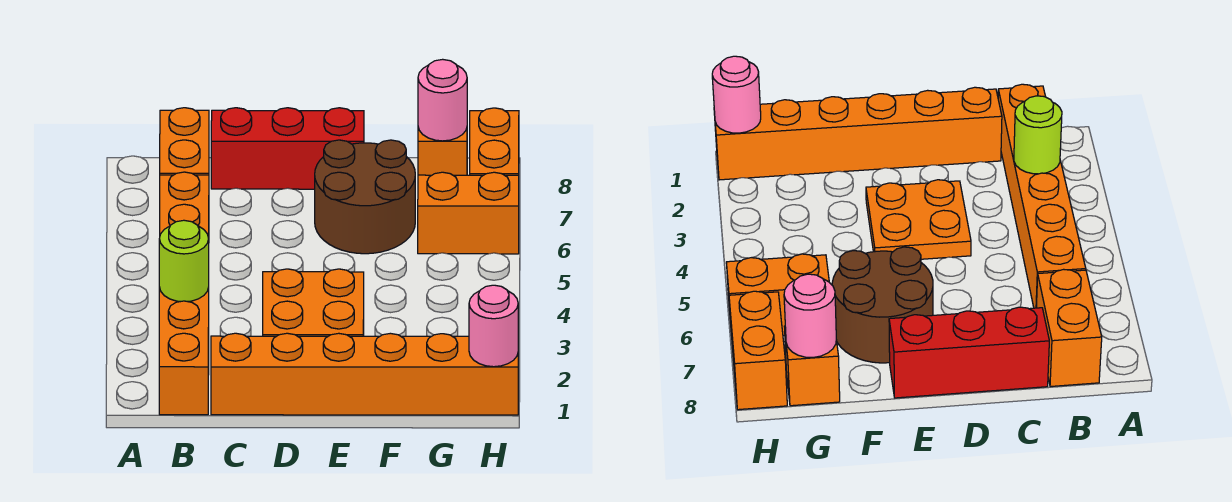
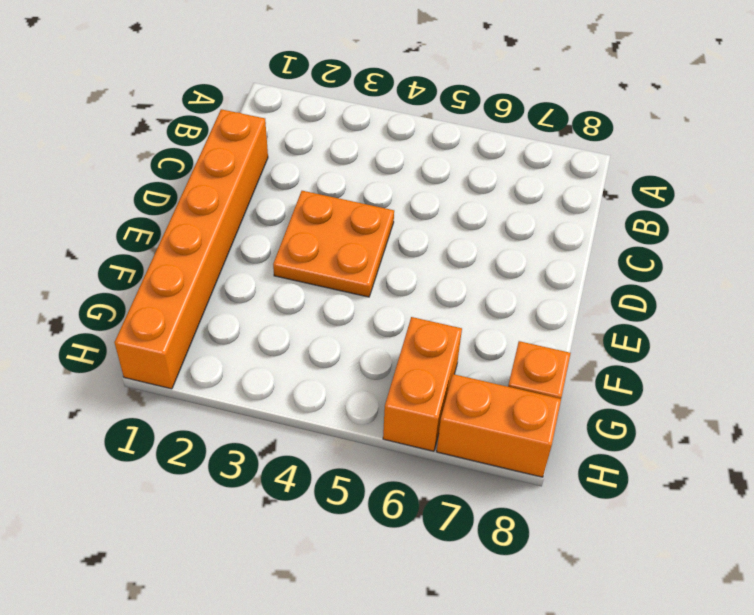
none -> orange 1x6 brick [159,172,209,415]
none -> orange 1x2 brick [160,108,209,175]
none -> red 1x3 brick [211,108,364,189]

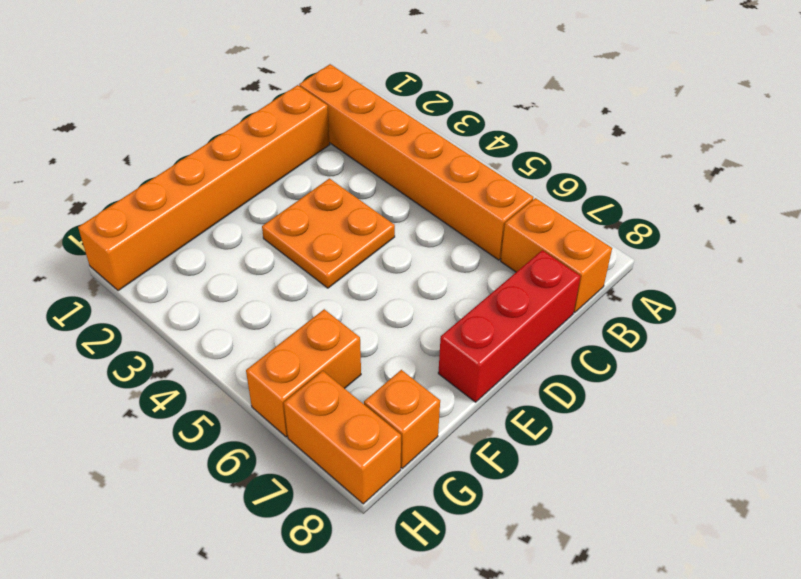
none -> brown 2x2 round brick [315,140,415,254]
none -> lime 1x1 round brick [159,220,209,302]
none -> pink 1x1 round brick [418,59,467,141]

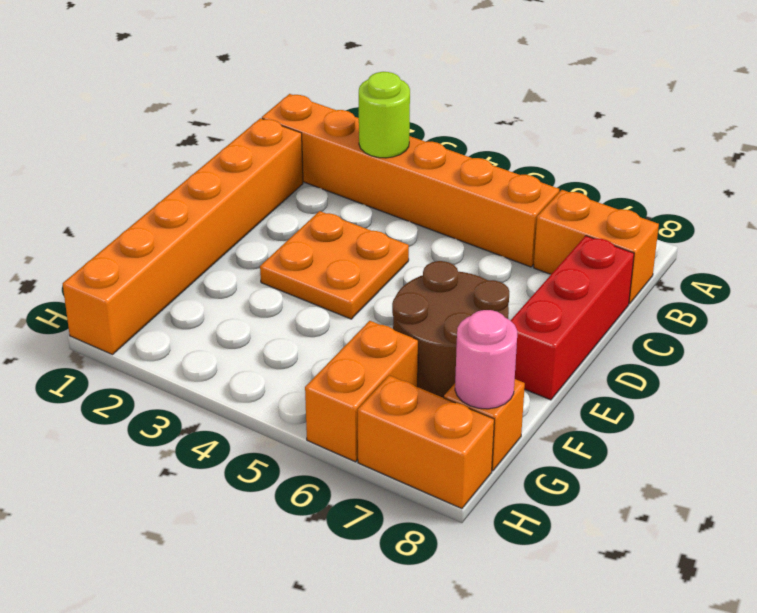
none -> pink 1x1 round brick [469,285,518,367]

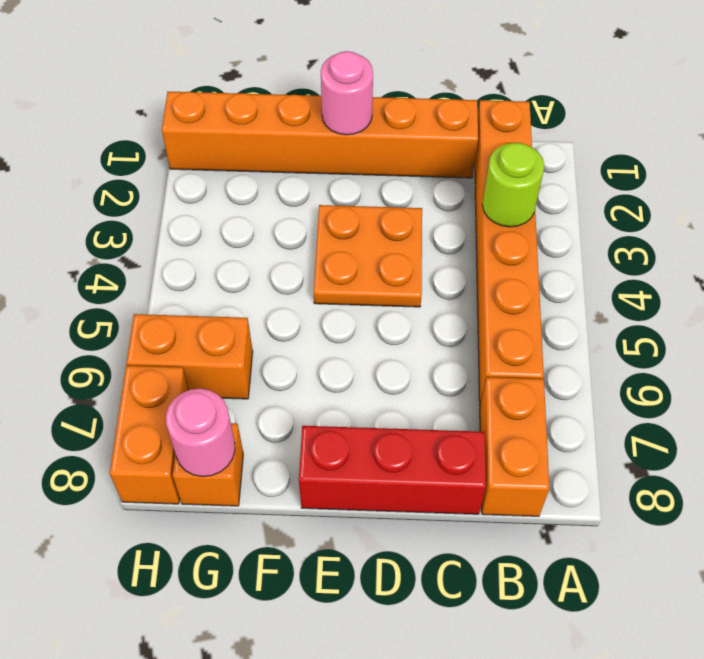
pink 1x1 round brick [321,51,373,135] -> pink 1x1 round brick moved to [469,285,518,367]
none -> brown 2x2 round brick [315,140,415,254]

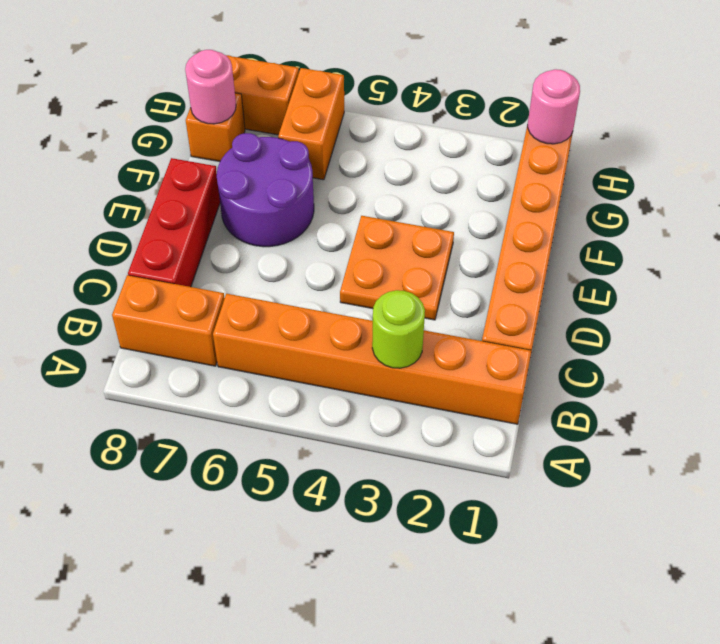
purple 2x2 round brick [217,133,314,247] -> brown 2x2 round brick [315,140,415,254]

